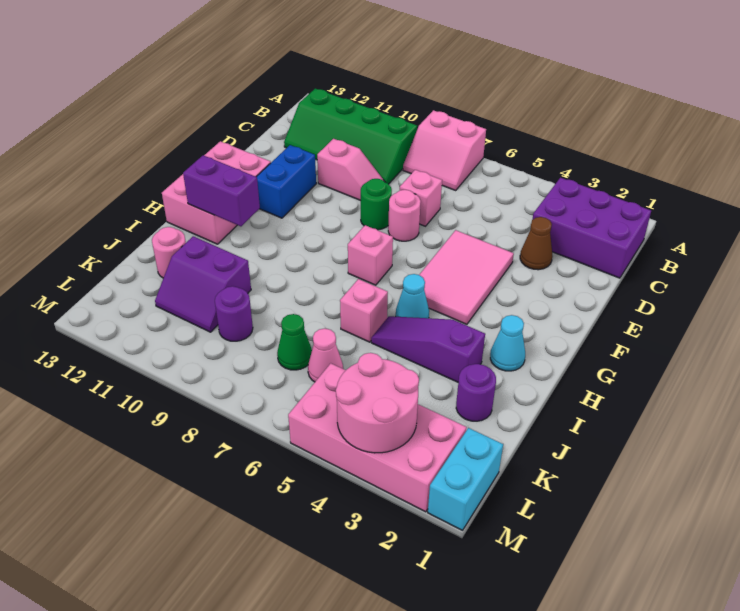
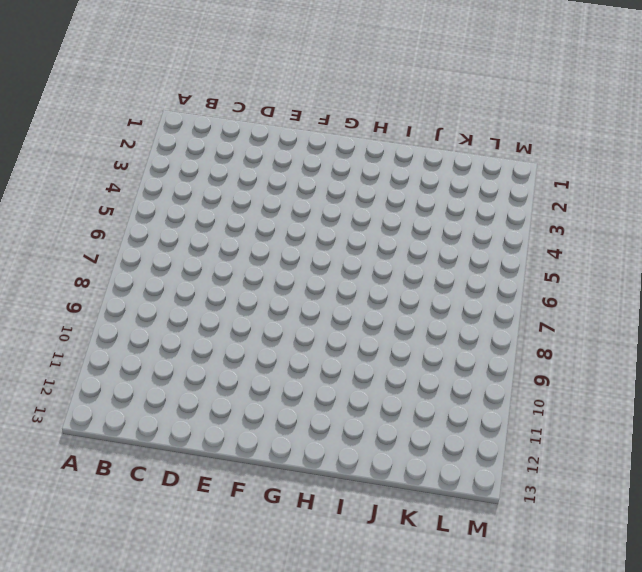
none -> pink 2x2 slope [403,110,486,190]
none -> purple 2x3 brick [532,178,651,278]
none -> green 2x4 slope [284,89,417,184]

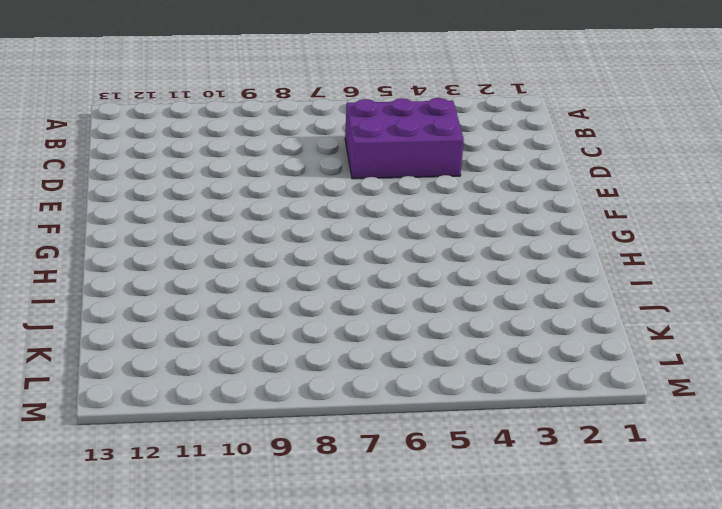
purple 2x3 brick [345,98,464,179] -> purple 2x3 brick moved to [532,178,651,278]
none -> pink 2x2 slope [403,110,486,190]
none -> green 2x4 slope [284,89,417,184]
none -> brown 1x1 cone [520,217,552,270]

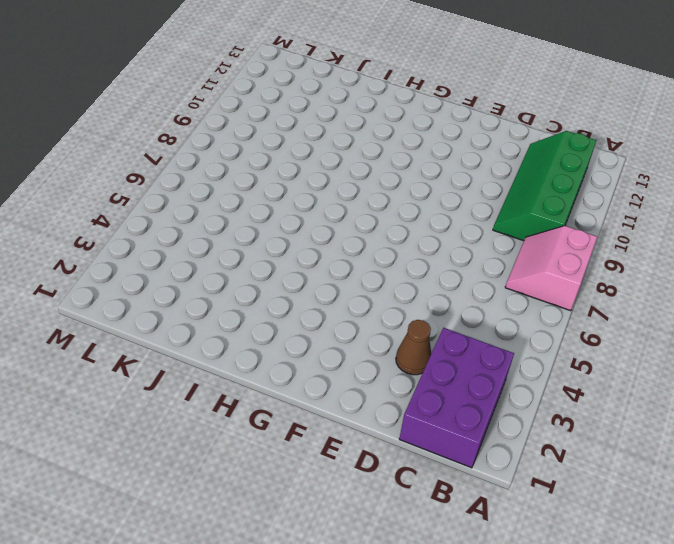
none -> pink 1x1 brick [400,170,442,226]
none -> pink 1x2 slope [317,139,384,201]
none -> pink 2x3 tile [419,230,514,324]

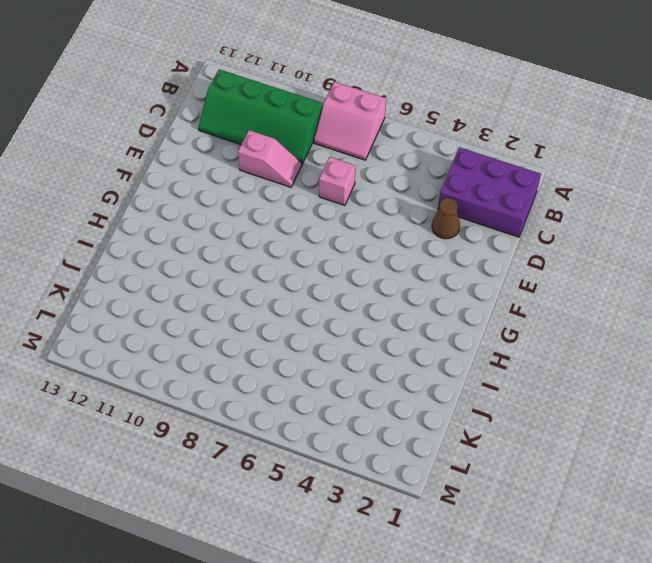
none -> pink 2x3 tile [419,230,514,324]
none -> pink 1x1 round brick [388,190,421,241]
none -> green 1x1 round brick [361,179,392,230]

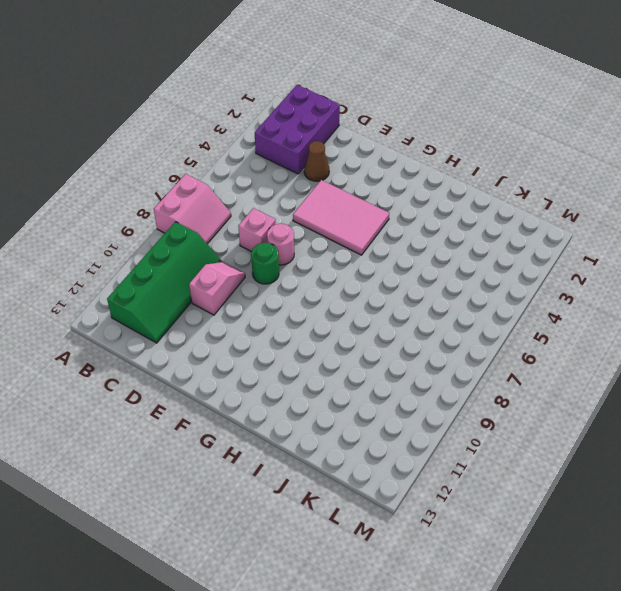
none -> blue 1x2 brick [256,145,316,218]
none -> pink 2x3 brick [162,141,271,244]
none -> pink 1x1 brick [348,225,393,285]

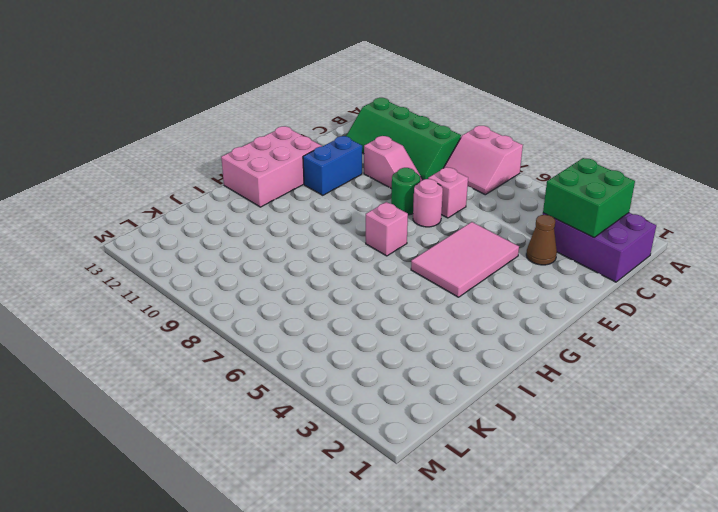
green 2x2 brick [543,158,635,237] -> none
none -> cyan 1x1 cone [490,315,525,371]
none -> cyan 1x1 cone [396,274,429,318]
none -> purple 1x3 slope [371,316,485,382]

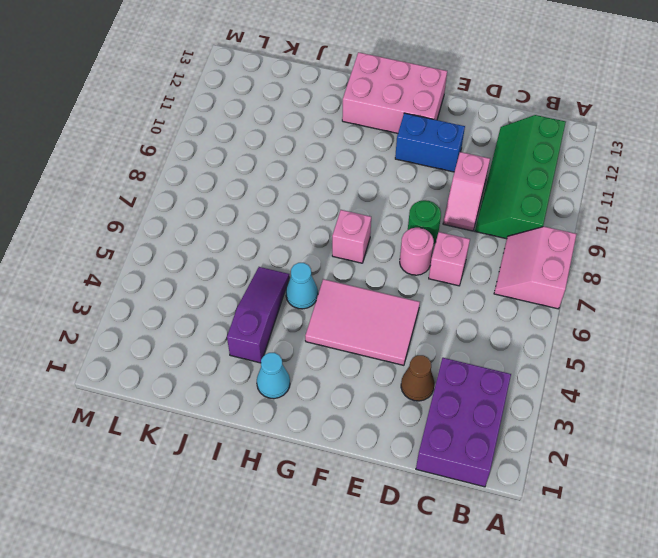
none -> pink 1x1 brick [340,279,388,342]
none -> purple 1x1 round brick [456,364,496,421]
none -> purple 2x2 slope [155,236,251,332]

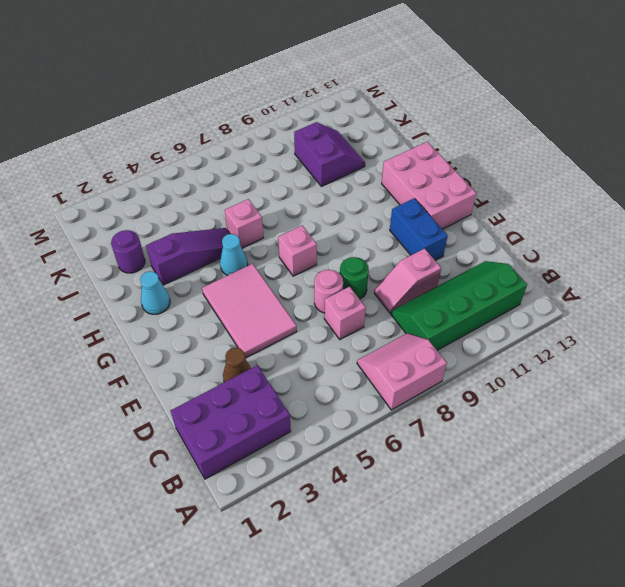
purple 2x2 slope [294,122,365,186] -> purple 2x2 slope turned to [155,236,251,332]
none -> pink 1x1 round brick [152,227,186,278]
none -> pink 1x1 cone [308,329,343,382]
none -> green 1x1 cone [277,314,312,370]

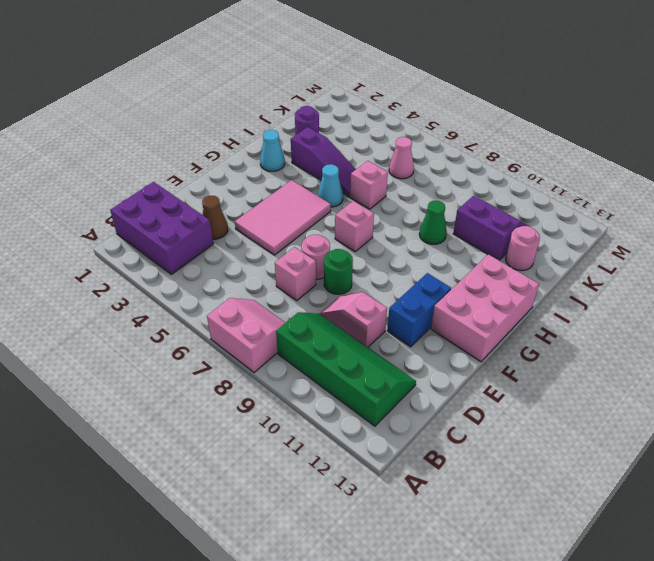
green 1x1 cone [419,200,447,244] -> green 1x1 cone moved to [277,314,312,370]
none -> purple 1x1 round brick [215,286,253,341]
none -> cyan 1x2 brick [428,428,503,530]
none -> pink 2x4 brick [288,363,467,512]

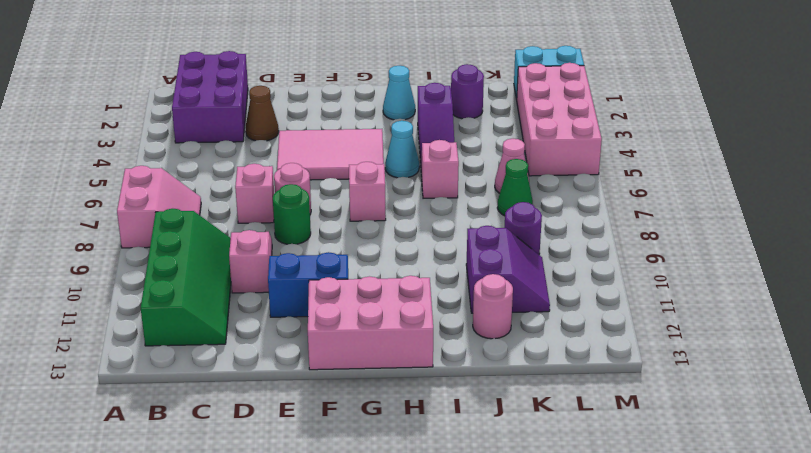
none -> purple 1x2 brick [183,155,260,226]
none -> pink 2x2 round brick [336,353,419,453]

